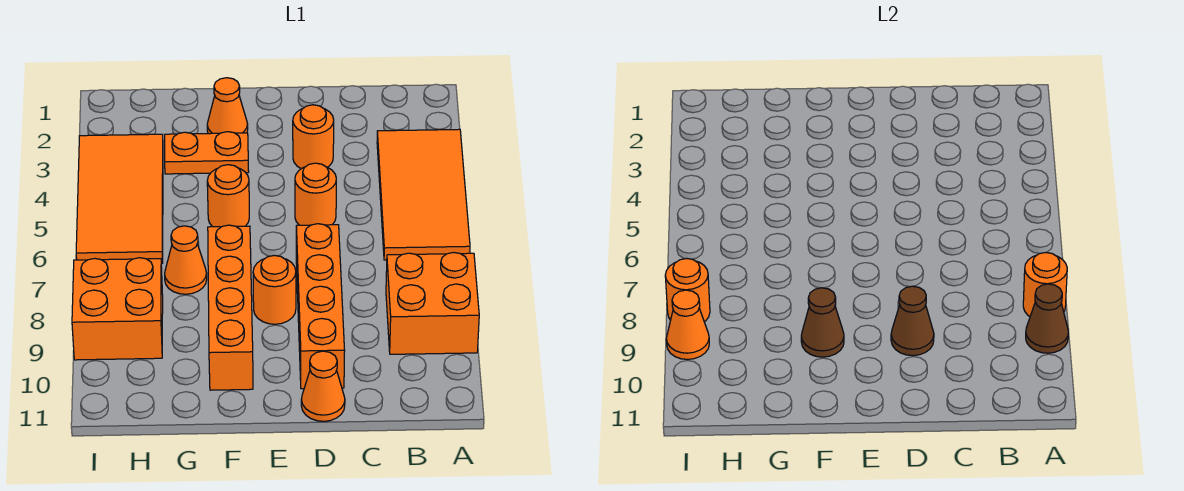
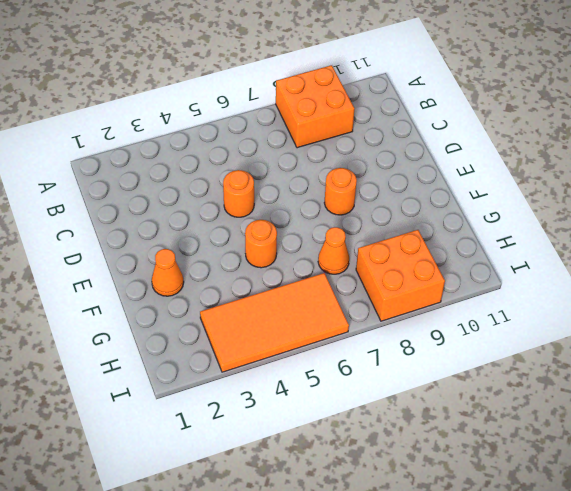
none -> orange 2x4 tile [377,129,470,260]
none -> orange 1x1 round brick [293,105,334,169]
none -> orange 1x4 brick [296,224,345,389]

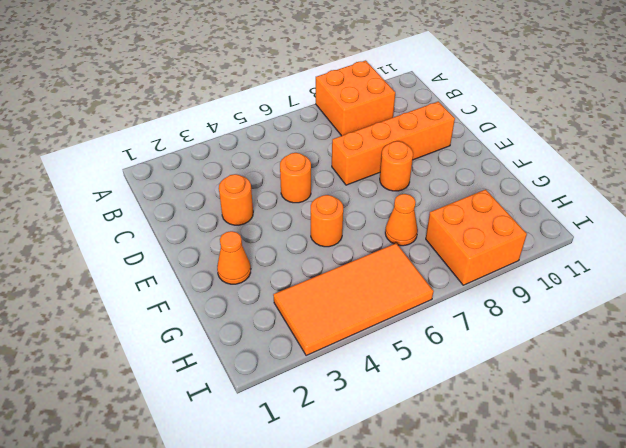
none -> orange 2x4 tile [377,129,470,260]
none -> orange 1x1 cone [301,351,345,421]
none -> orange 1x2 plate [165,132,249,174]

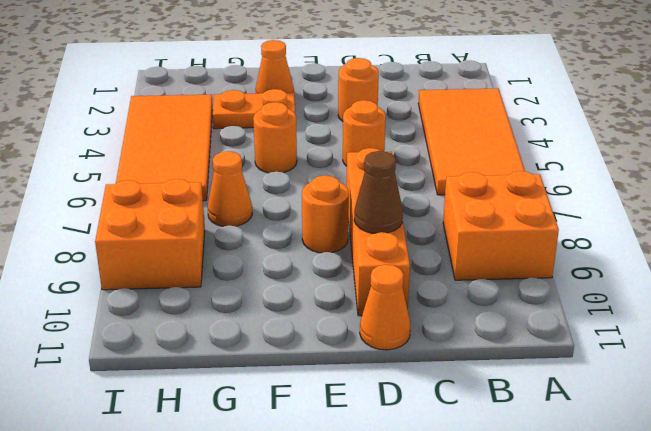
none -> orange 1x4 brick [208,225,253,390]
none -> orange 1x1 round brick [1023,252,1067,316]
none -> brown 1x1 cone [1026,284,1068,353]

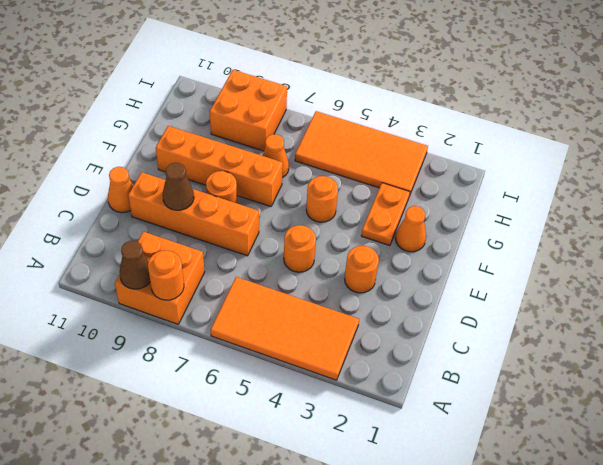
none -> brown 1x1 cone [801,288,844,357]
none -> orange 1x1 round brick [665,258,710,322]
none -> orange 1x1 cone [666,290,709,359]

